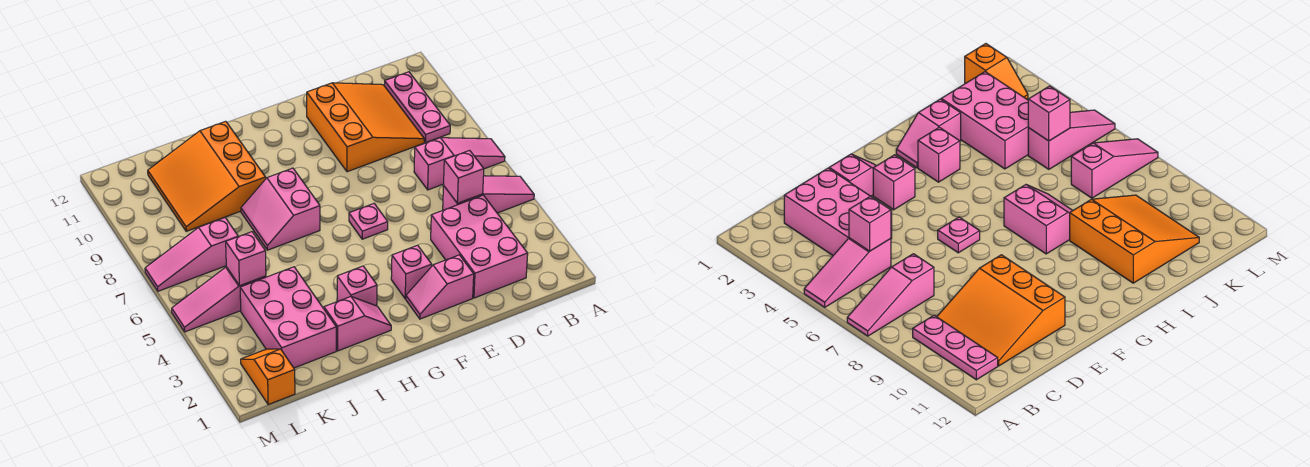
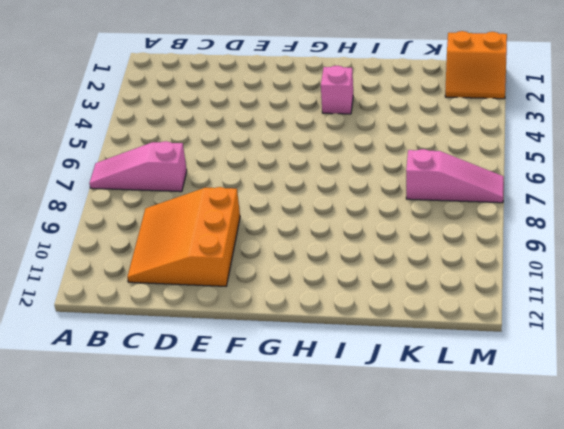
orange 2x2 slope [445,31,507,99] -> orange 1x2 slope [241,349,295,404]
none -> pink 1x3 slope [443,176,534,213]
none -> pink 1x3 plate [385,72,450,143]
none -> pink 2x3 brick [431,195,528,298]

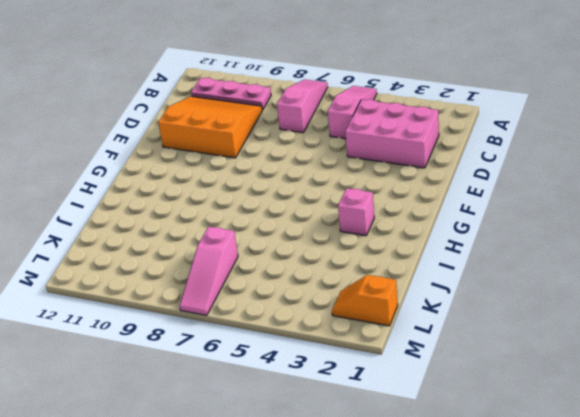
none -> pink 1x2 slope [406,255,474,319]
none -> pink 1x1 brick [391,245,432,299]
none -> pink 1x1 plate [349,204,388,239]

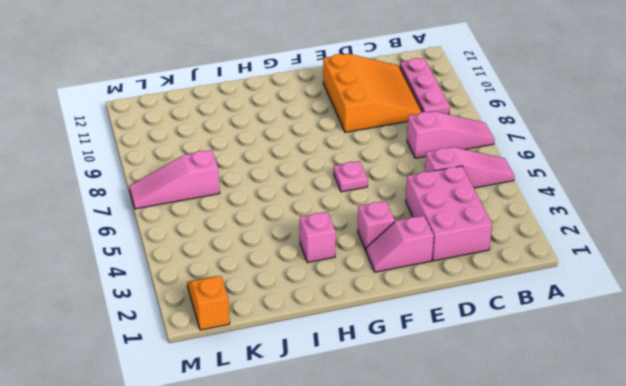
none -> pink 1x2 slope [324,297,391,351]
none -> pink 2x2 slope [241,168,320,250]
none -> orange 3x3 slope [148,121,266,231]

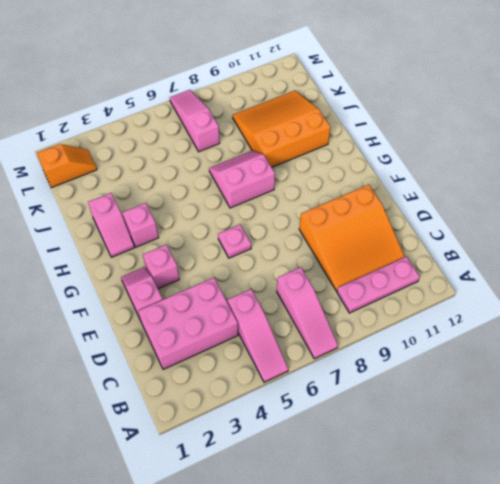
none -> pink 2x3 brick [240,267,336,368]
none -> pink 1x3 slope [172,267,266,332]
none -> pink 1x1 brick [444,150,484,203]

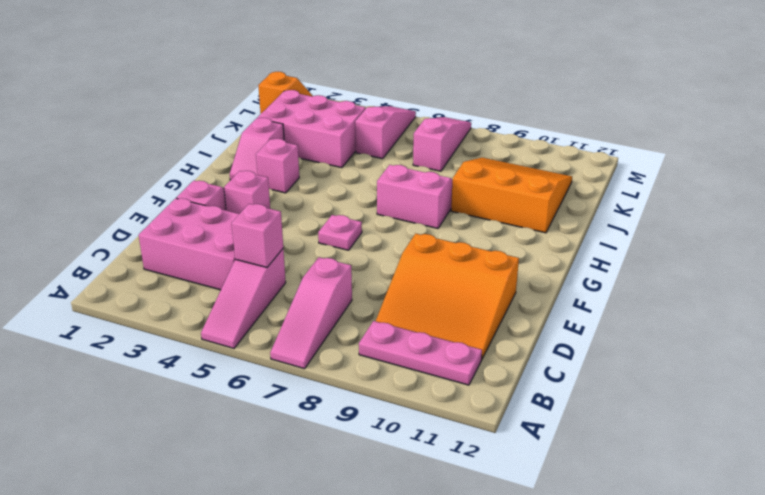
none -> pink 1x1 brick [226,232,266,286]

